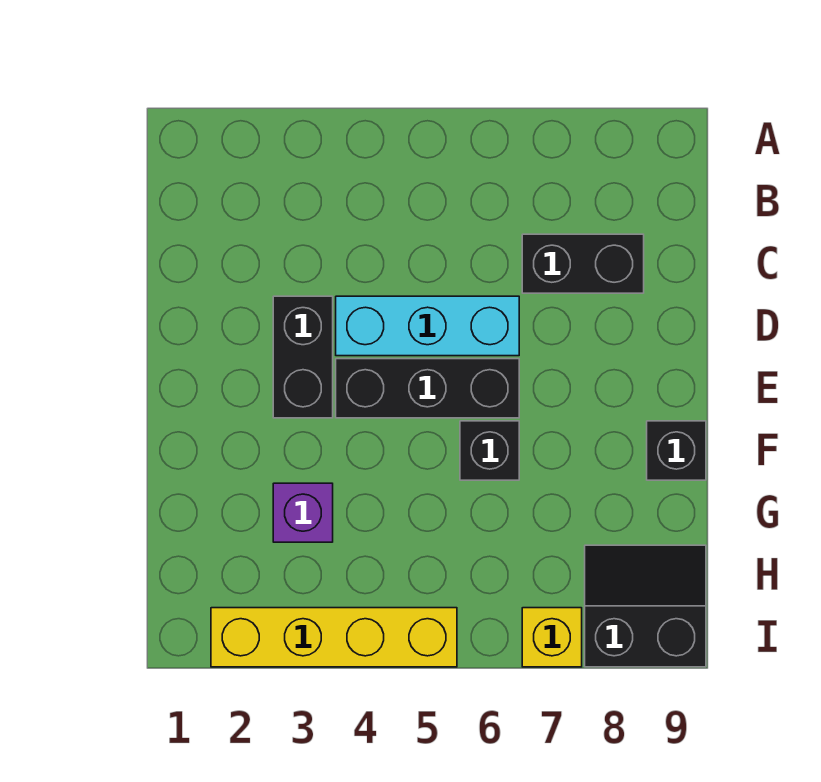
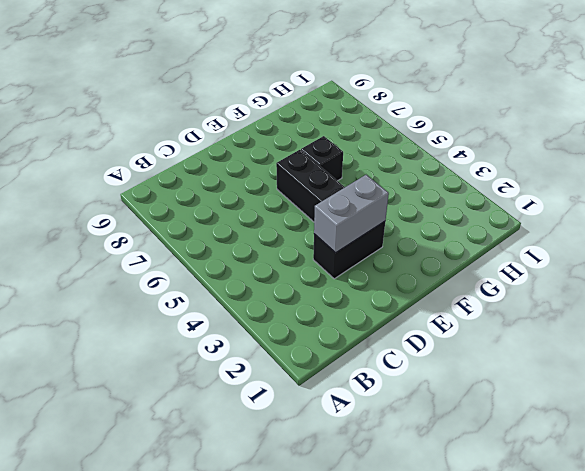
grey 1x2 brick [314,175,389,253] -> none
none -> black 1x2 brick [522,234,644,293]
none -> cyan 1x3 brick [336,296,519,356]

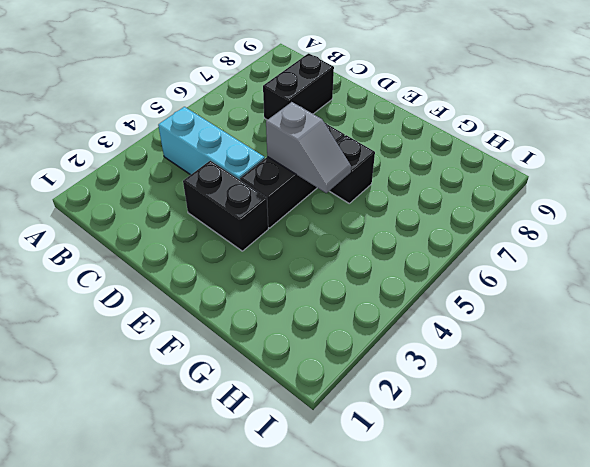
cyan 1x3 brick [158,107,265,180] -> cyan 1x3 brick turned to [336,296,519,356]
grey 1x2 slope [266,102,351,193] -> none
none -> black 1x1 brick [647,421,706,480]
none -> purple 1x1 brick [273,483,333,542]

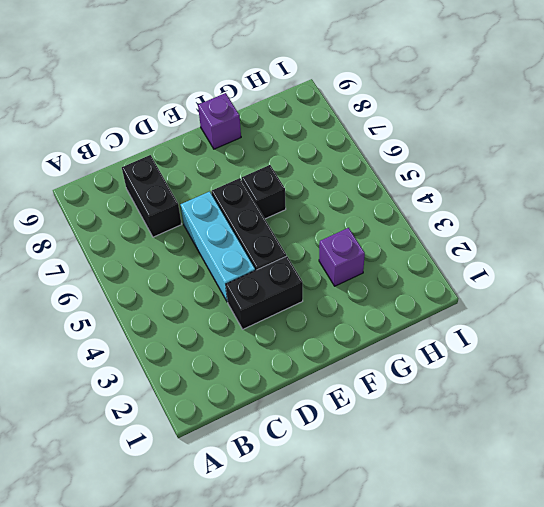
purple 1x1 brick [198,93,241,149] -> black 1x1 brick [647,421,706,480]
none -> black 2x2 slope [585,545,706,667]
none -> yellow 1x4 brick [211,608,457,667]

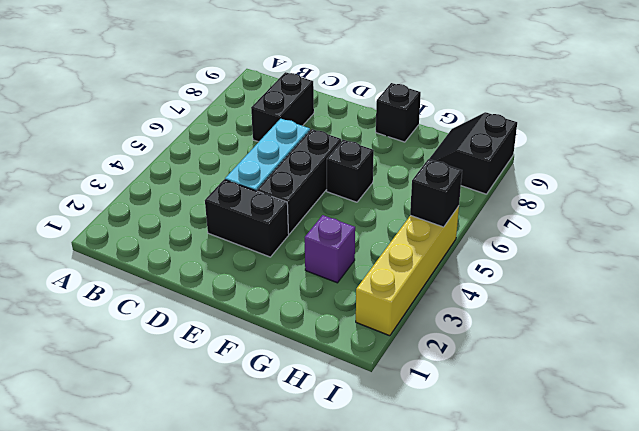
black 1x1 brick [410,159,462,227] -> none
none -> yellow 1x1 brick [522,608,582,667]

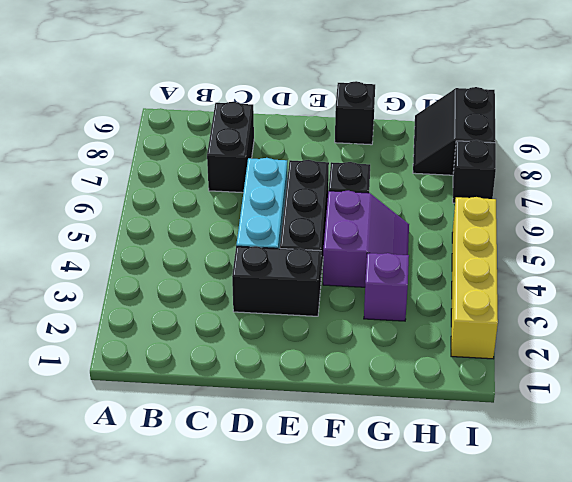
purple 2x2 slope [323,190,409,287] -> none
black 1x1 brick [453,140,496,203] -> yellow 1x1 brick [522,608,582,667]

